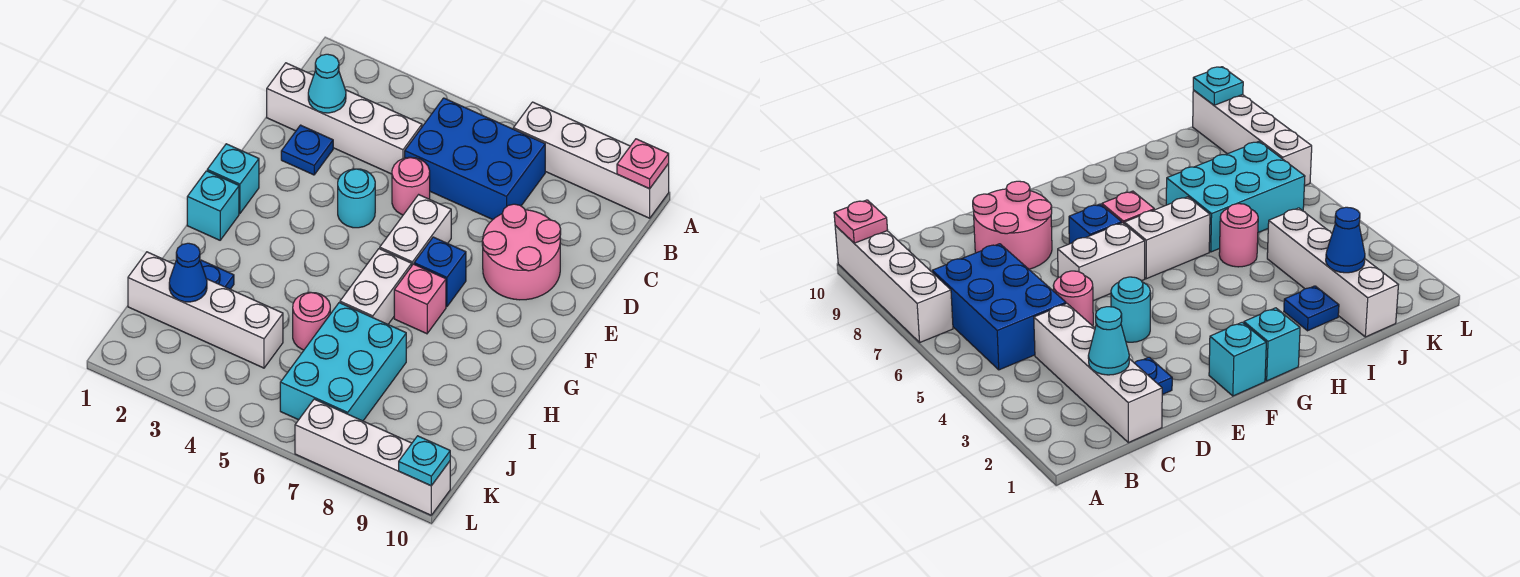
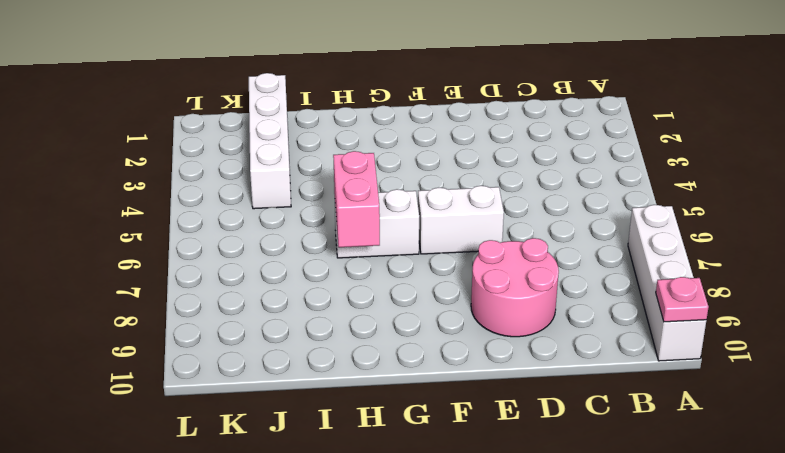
pink 1x2 brick [333,151,380,247] -> none
none -> blue 2x3 brick [405,98,545,220]
none -> white 1x4 brick [267,63,422,174]
none -> blue 1x1 plate [281,125,333,175]

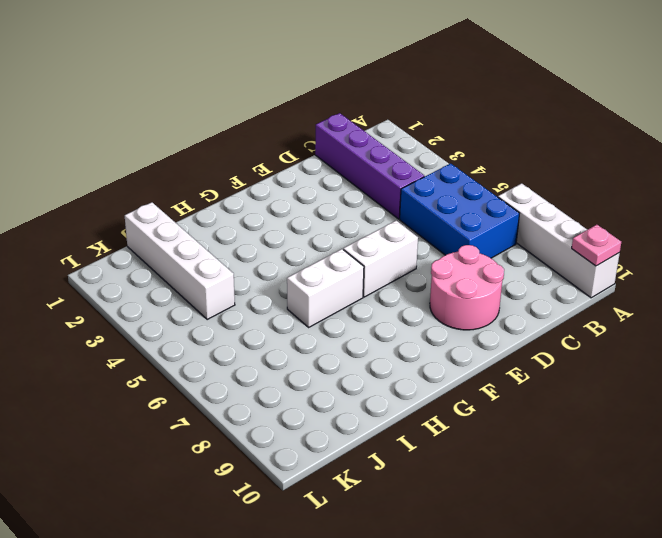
purple 1x4 brick [315,113,424,219] -> white 1x4 brick [267,63,422,174]
none -> blue 1x1 plate [281,125,333,175]
none -> pink 1x1 round brick [392,157,430,215]
none -> cyan 1x1 round brick [338,169,375,228]

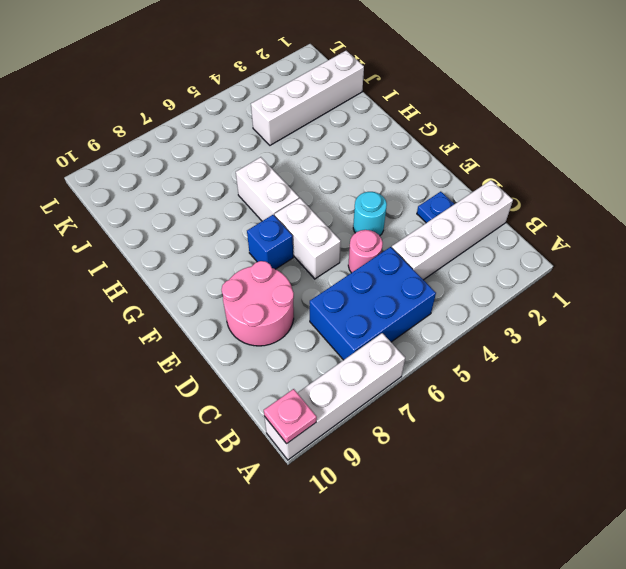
none -> cyan 1x1 brick [207,144,259,213]
none -> cyan 1x1 brick [187,171,239,240]
none -> pink 1x1 brick [394,264,446,334]

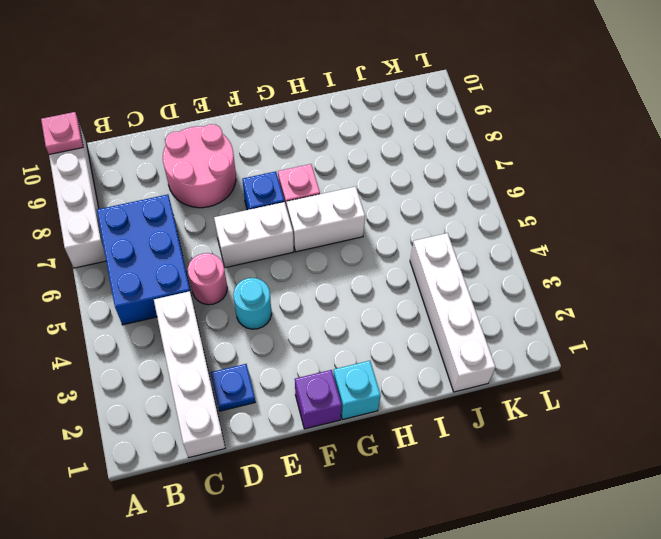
purple 1x1 brick [295,370,342,429] -> cyan 1x1 brick [207,144,259,213]
none -> blue 1x1 plate [200,260,234,289]
none -> pink 1x1 round brick [293,292,330,350]
none -> cyan 2x3 brick [280,303,406,421]

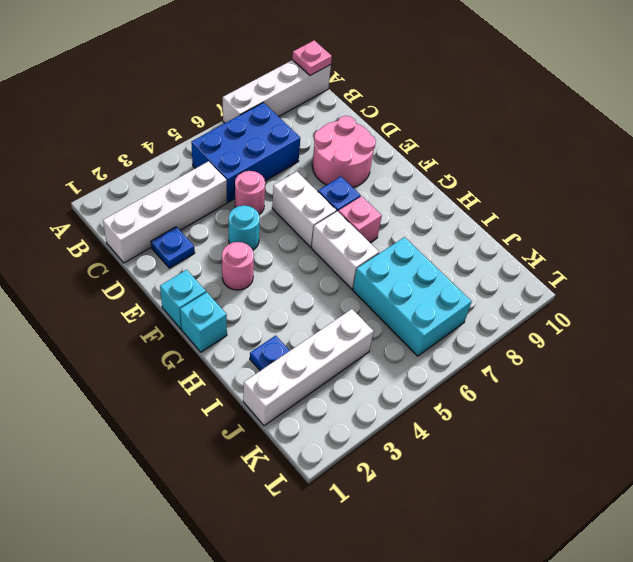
pink 1x1 round brick [222,242,254,290] -> pink 1x1 round brick moved to [293,292,330,350]
none -> white 1x4 brick [295,399,450,515]
none -> cyan 1x1 cone [308,54,346,113]
none -> blue 1x1 cone [169,243,207,302]

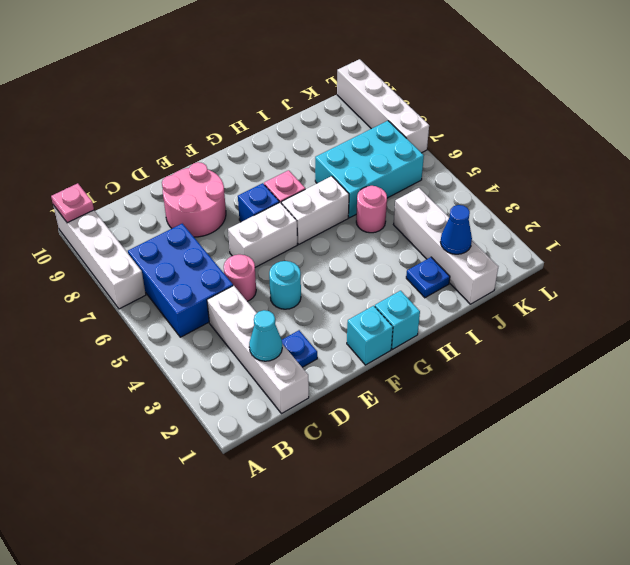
none -> cyan 1x1 plate [399,436,450,486]

